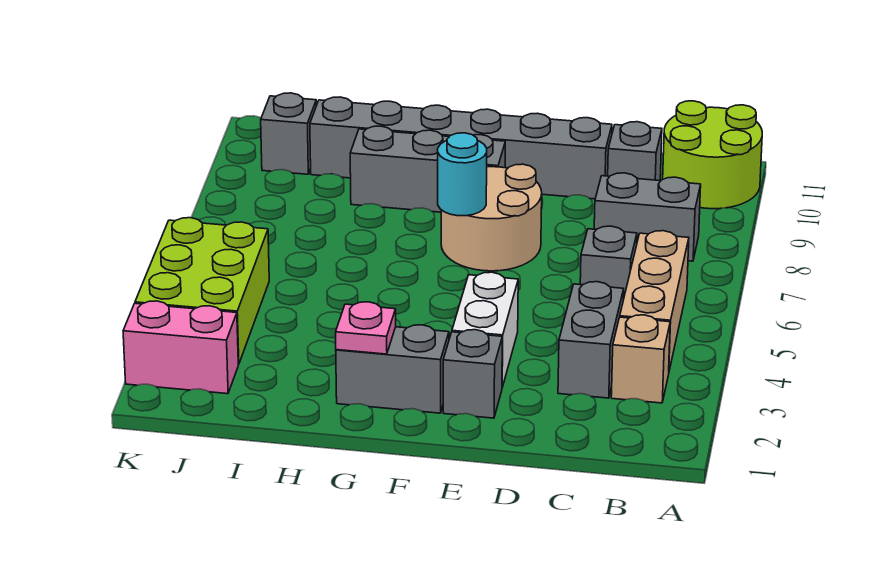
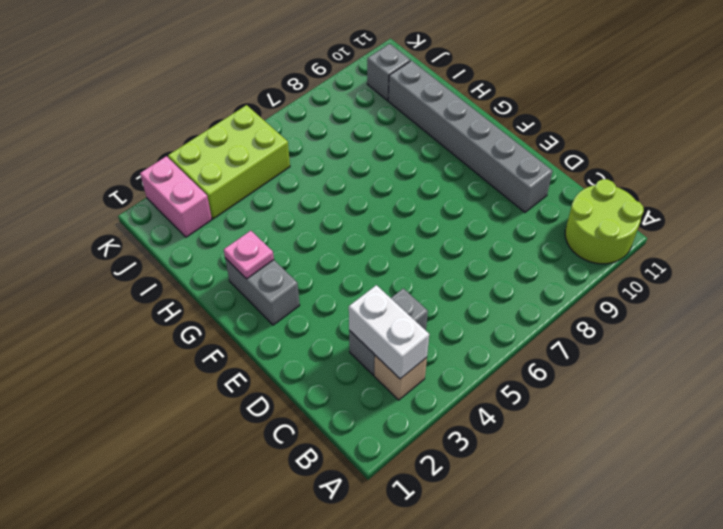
white 1x2 brick [349,285,429,379] -> white 1x2 brick turned to [452,272,518,387]
none -> tan 1x3 brick [620,231,689,370]
none -> grey 1x2 brick [594,173,701,261]
none -> grey 1x1 brick [580,226,637,300]

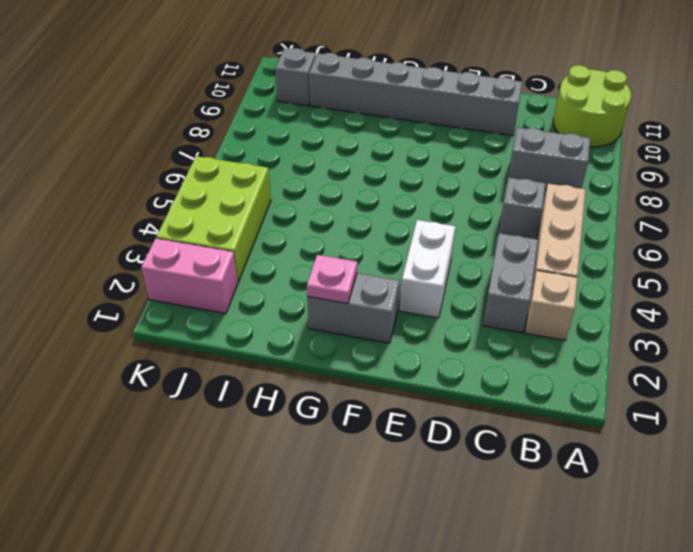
none -> grey 1x1 brick [608,122,662,181]
none -> grey 1x1 brick [443,330,502,418]
none -> tan 2x2 round brick [441,164,542,271]

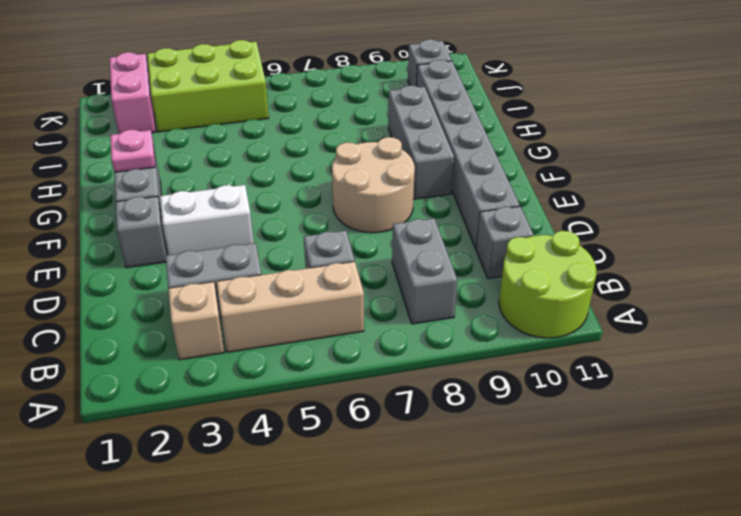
none -> cyan 1x1 round brick [438,133,487,216]

